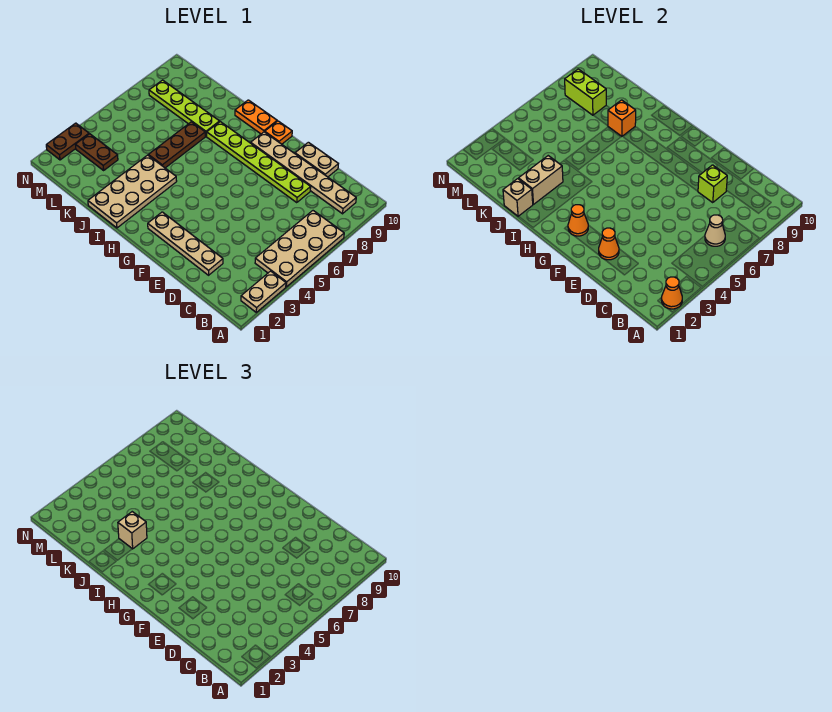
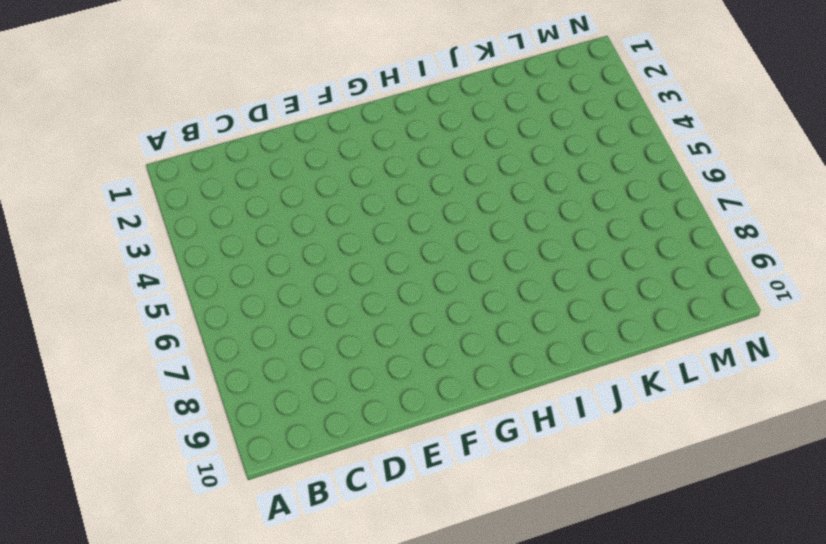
none -> tan 1x2 plate [241,271,286,312]
none -> tan 2x4 plate [255,211,344,287]
none -> tan 1x6 plate [251,132,356,214]

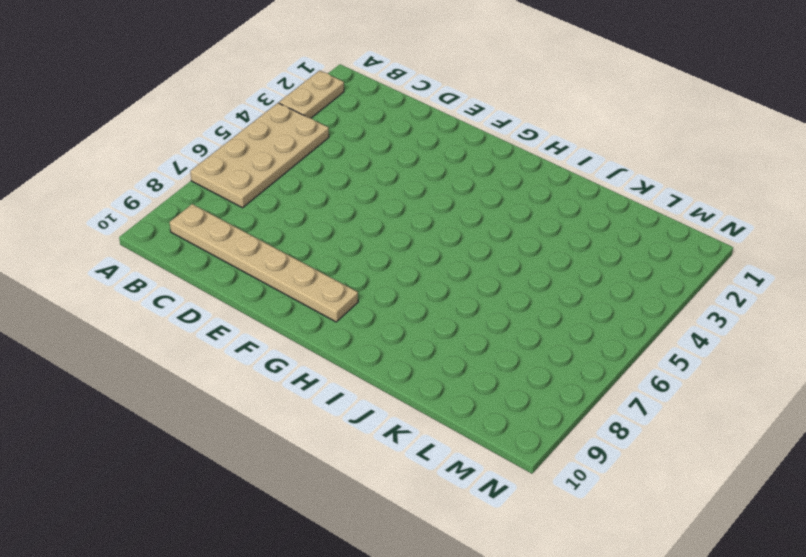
none -> tan 1x4 plate [148,212,223,275]
none -> lime 1x6 plate [207,122,311,203]
none -> tan 1x2 plate [295,142,338,177]

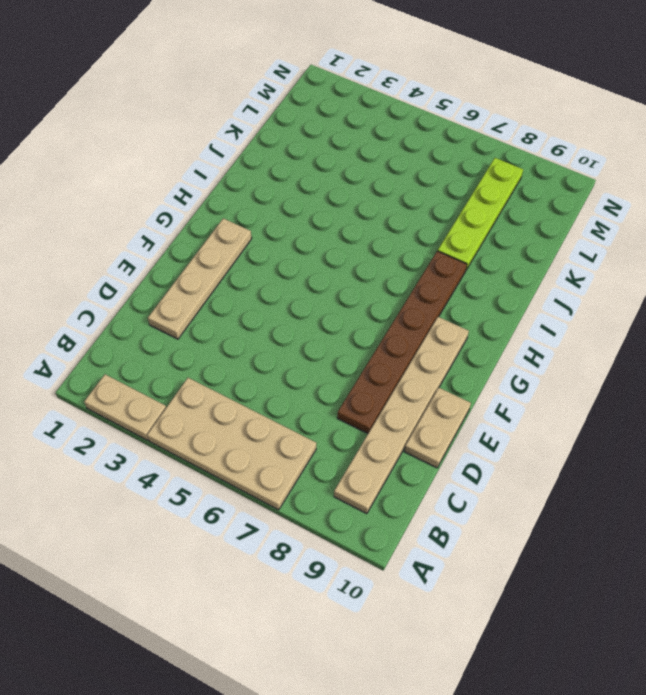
brown 1x6 plate [337,251,467,433] -> lime 1x6 plate [207,122,311,203]
none -> orange 1x1 plate [265,121,292,144]
none -> orange 1x2 plate [235,100,277,134]
none -> tan 2x4 plate [88,155,177,228]

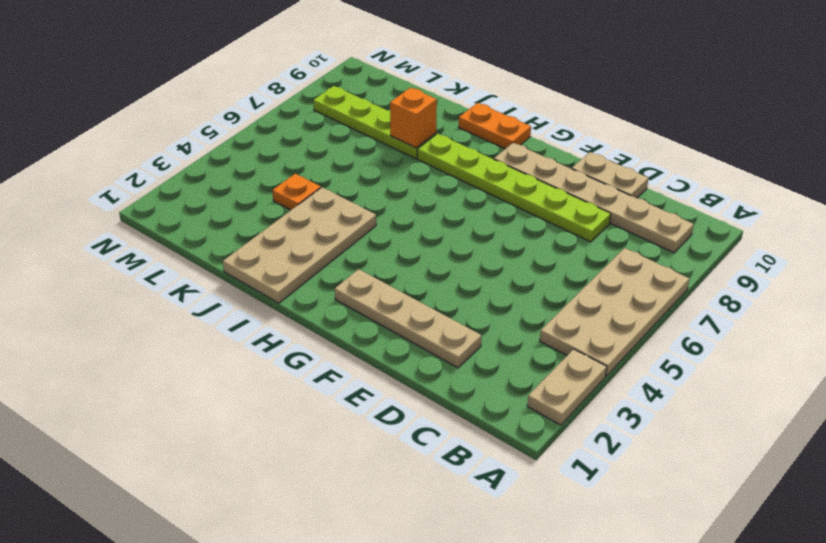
orange 1x1 plate [272,174,321,210] -> orange 1x1 plate moved to [265,121,292,144]
none -> brown 1x3 plate [148,122,205,168]
none -> brown 1x2 plate [76,134,118,170]
none -> brown 1x2 plate [46,123,89,160]

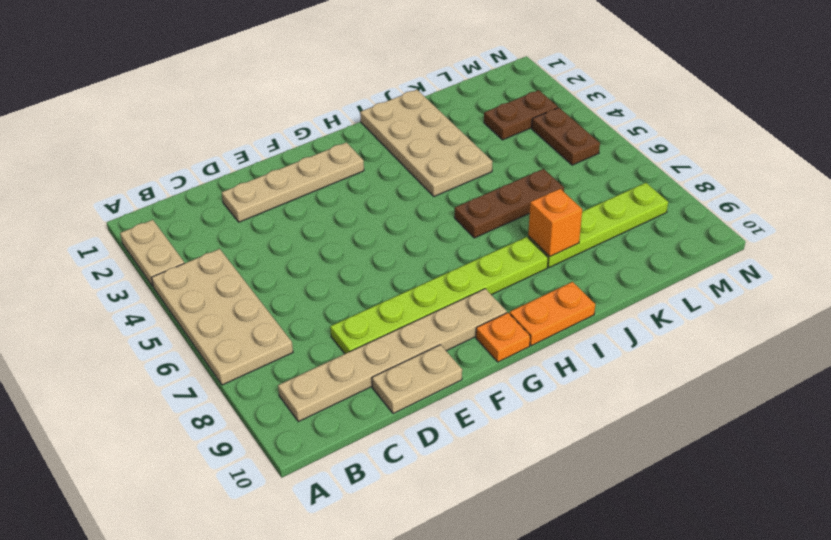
brown 1x3 plate [455,169,564,238] -> brown 1x3 plate turned to [148,122,205,168]
brown 1x2 plate [532,108,600,165] -> brown 1x2 plate moved to [46,123,89,160]
none -> orange 1x1 cone [661,277,682,309]
none -> tan 1x1 cone [705,215,725,246]
none -> lime 1x1 brick [698,165,727,203]

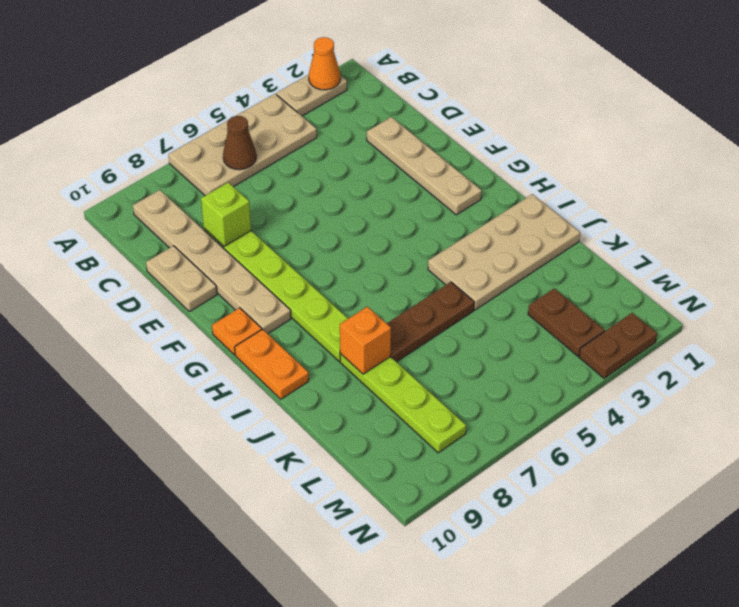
brown 1x1 cone [223,116,256,170] -> tan 1x1 cone [705,215,725,246]
none -> orange 1x1 cone [599,228,619,260]
none -> orange 1x1 cone [568,205,588,236]
none -> tan 1x1 brick [503,179,533,216]

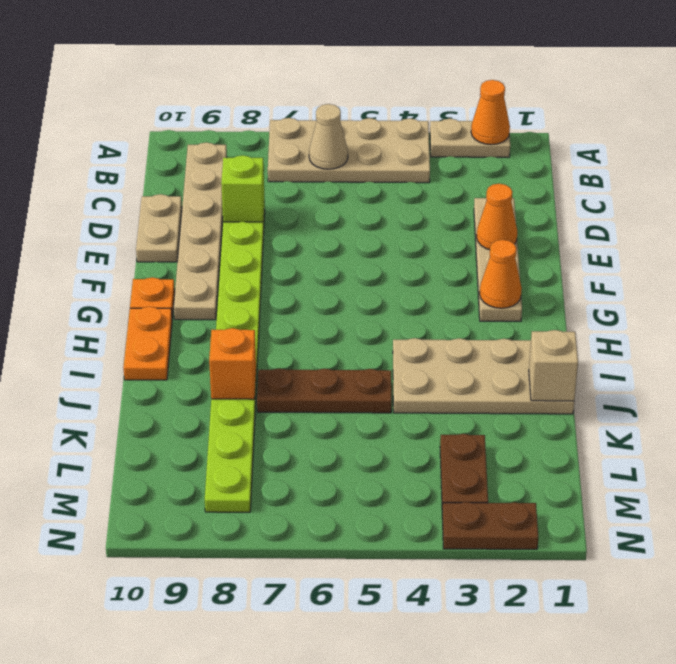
none -> tan 1x2 brick [519,156,563,204]
none -> lime 1x2 brick [565,69,606,115]
none -> tan 1x1 brick [118,512,147,549]

